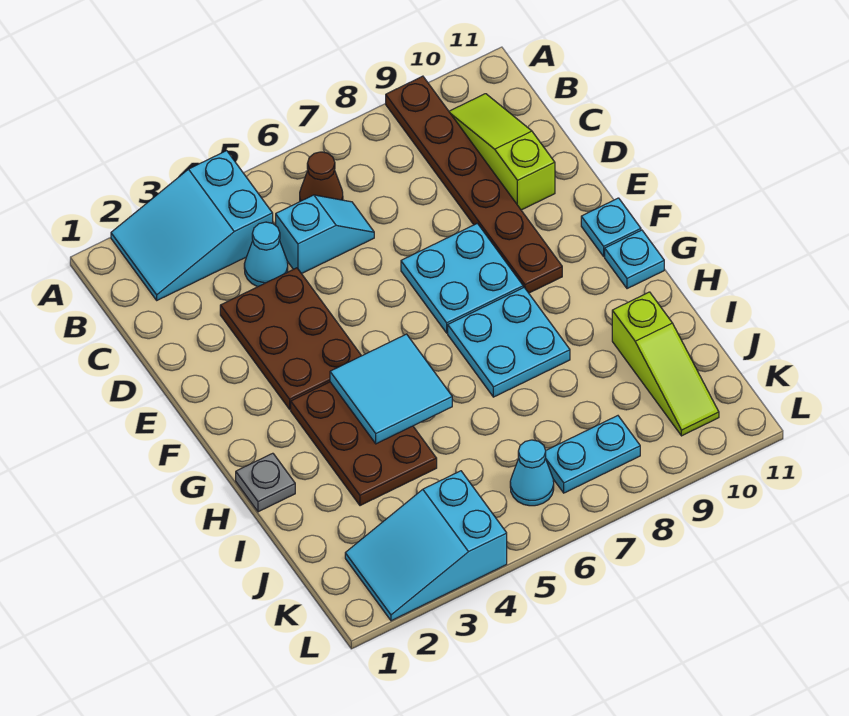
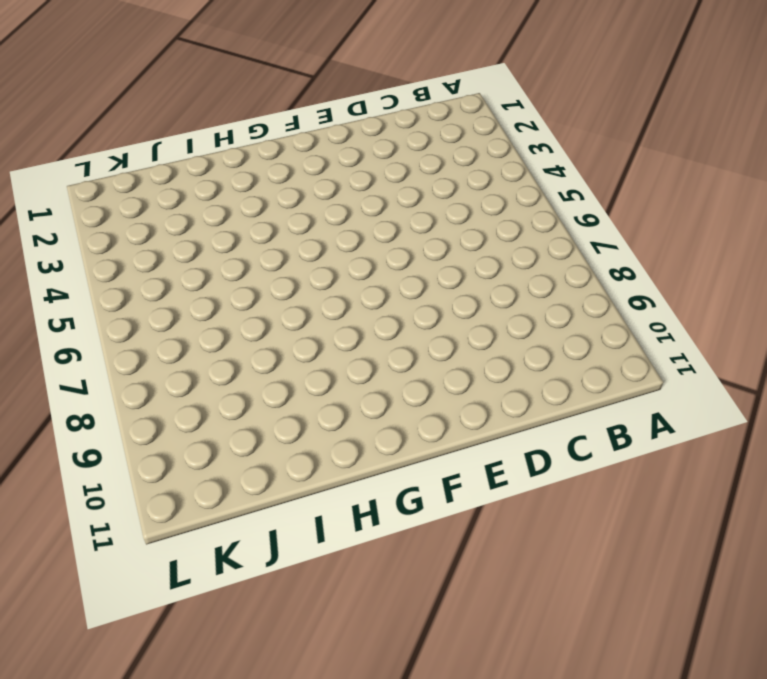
none -> cyan 2x3 slope [111,151,273,300]
none -> brown 1x6 plate [386,76,562,293]
none -> brown 1x1 cone [300,152,343,201]

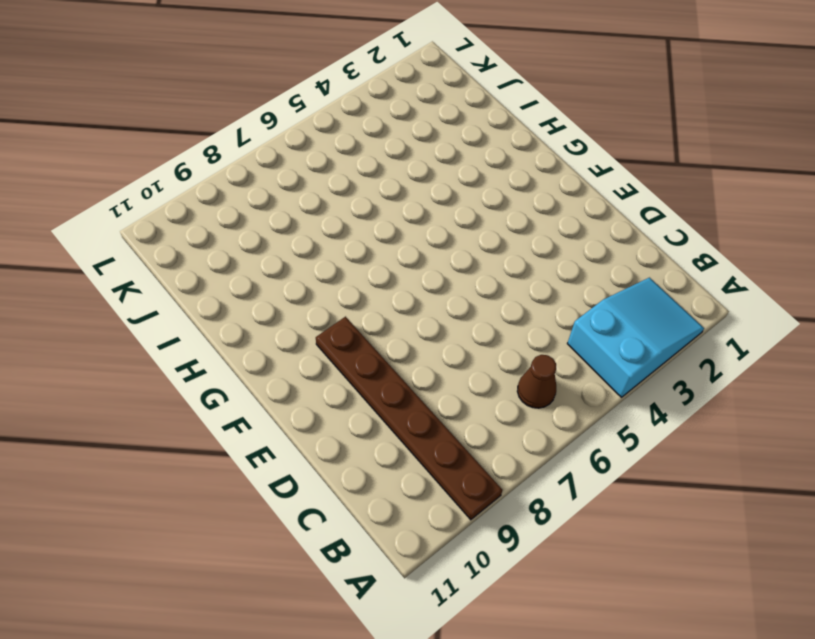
none -> lime 1x3 slope [449,94,555,210]
none -> cyan 1x1 cone [244,222,288,287]
none -> cyan 1x2 slope [276,195,374,274]

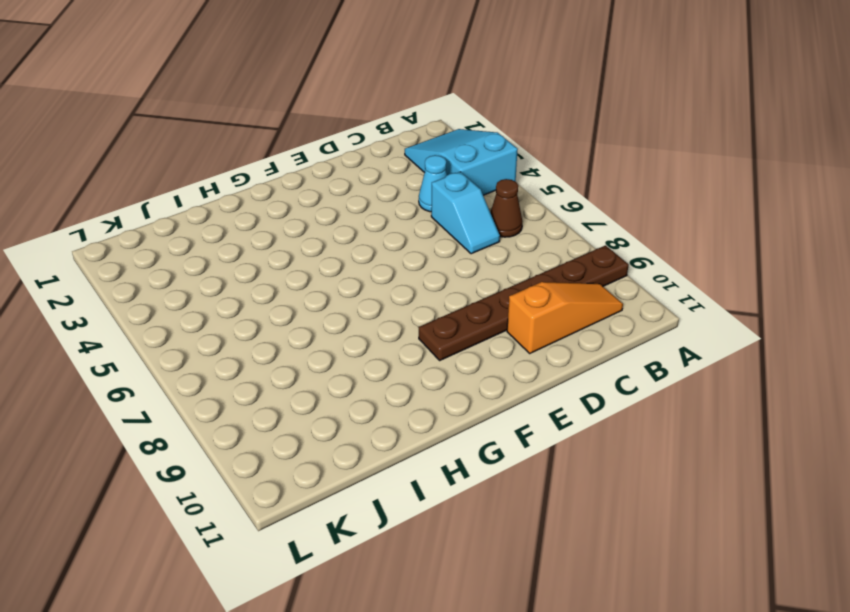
orange 1x3 slope [507,282,623,353] -> lime 1x3 slope [449,94,555,210]
none -> brown 2x3 plate [220,268,361,409]
none -> cyan 2x2 plate [401,223,523,333]
none -> cyan 1x1 plate [581,198,641,256]

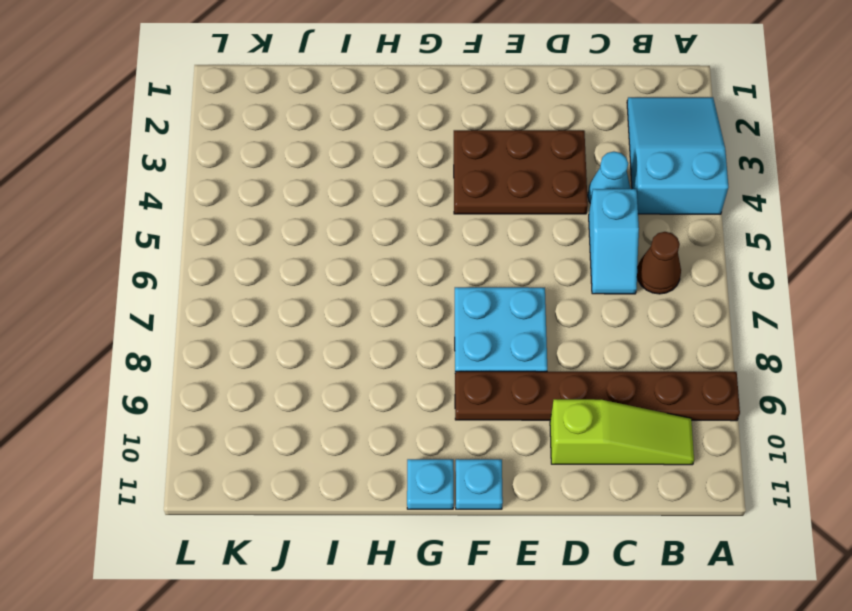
none -> brown 2x3 plate [291,382,437,506]
none -> cyan 2x2 plate [448,288,570,397]
none -> grey 1x1 plate [236,453,295,512]

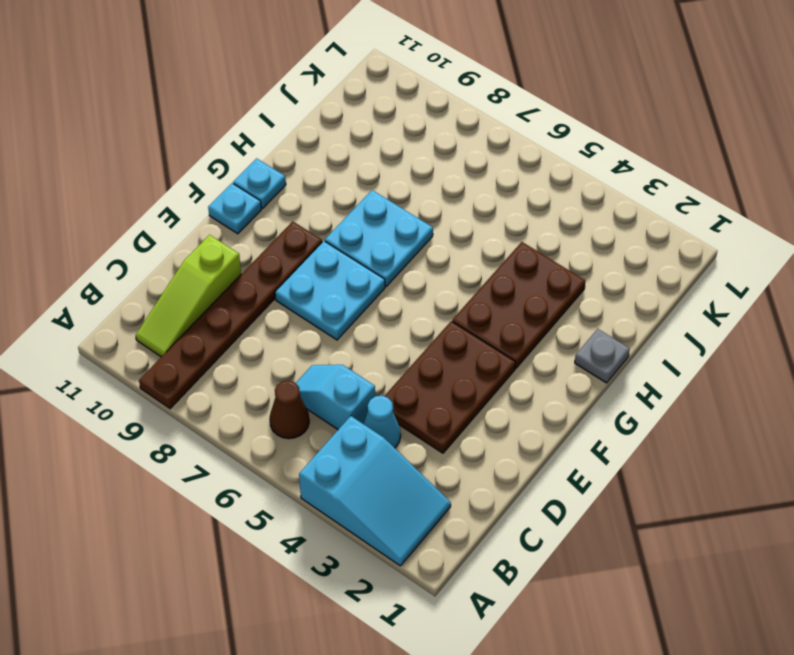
none -> lime 1x3 slope [612,292,719,436]
none -> cyan 2x3 slope [345,471,507,621]
none -> cyan 1x1 cone [510,440,554,506]

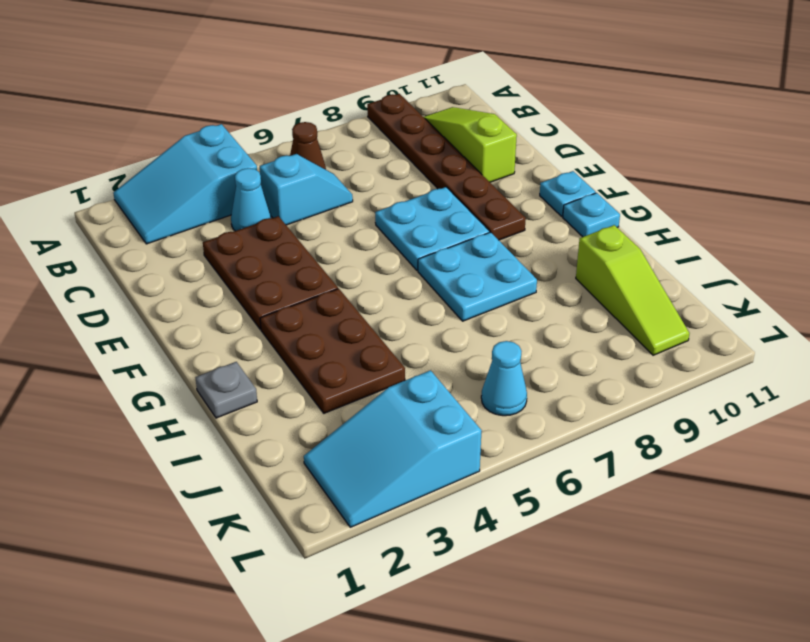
none -> cyan 1x2 plate [546,416,640,493]
none -> cyan 2x2 tile [330,334,452,444]

